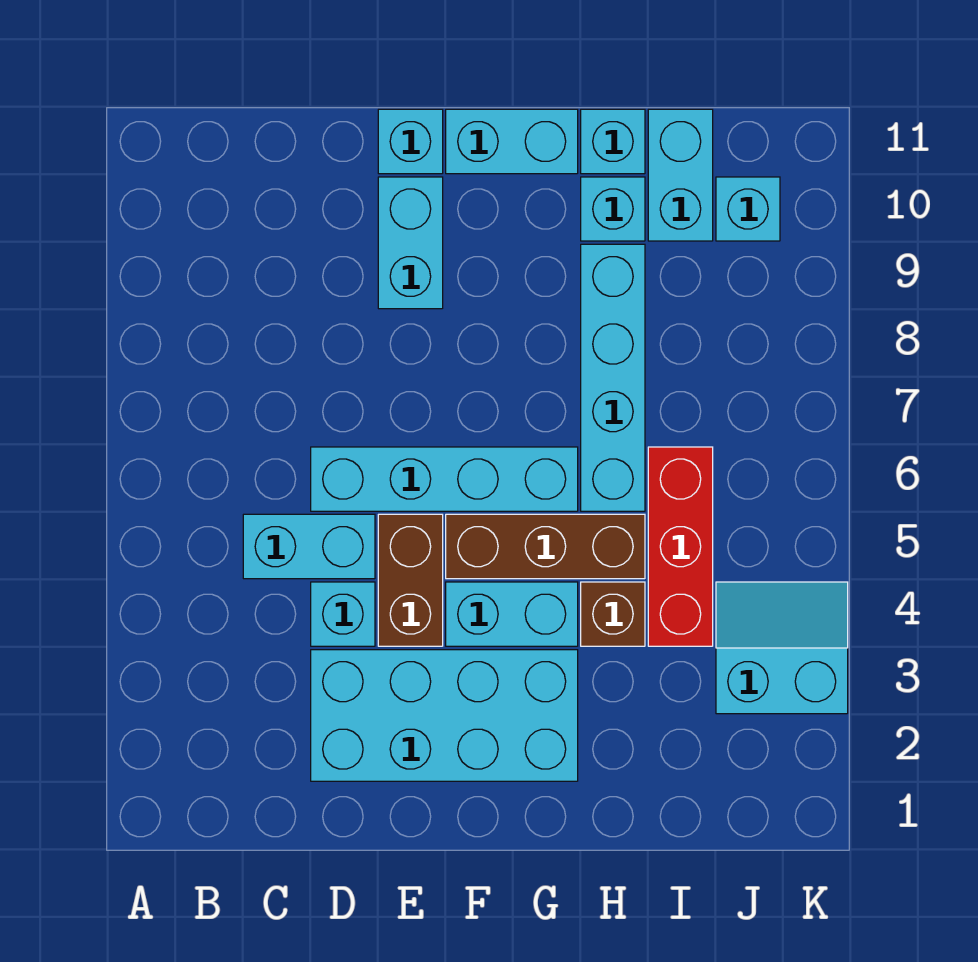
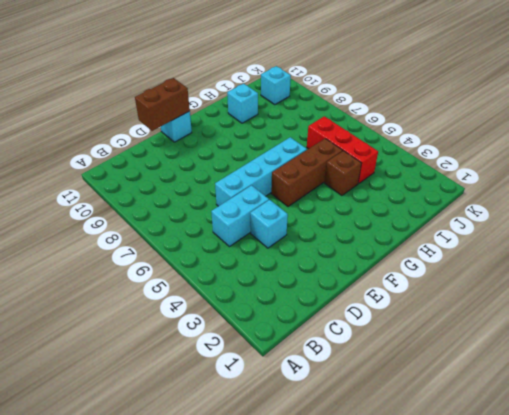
brown 1x2 brick [135,78,190,131] -> brown 1x2 brick turned to [378,514,443,646]
none -> cyan 2x4 brick [311,650,578,781]
none -> cyan 1x2 brick [378,177,443,309]
none -> cyan 1x2 brick [446,582,578,646]

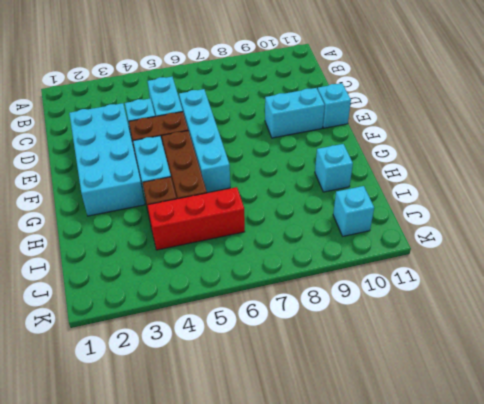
none -> cyan 1x2 brick [446,109,578,174]
none -> cyan 1x4 brick [581,244,645,511]
none -> cyan 1x1 brick [581,109,645,174]

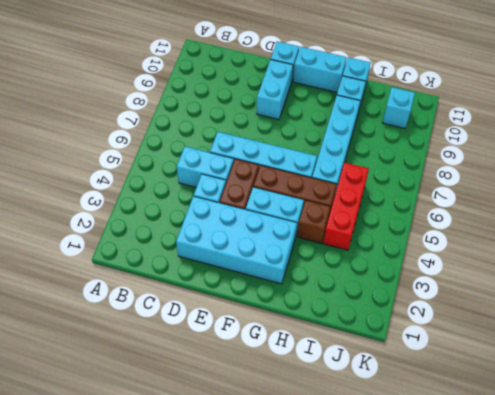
none -> cyan 1x2 brick [648,109,713,241]
none -> cyan 2x2 slope [716,582,848,714]

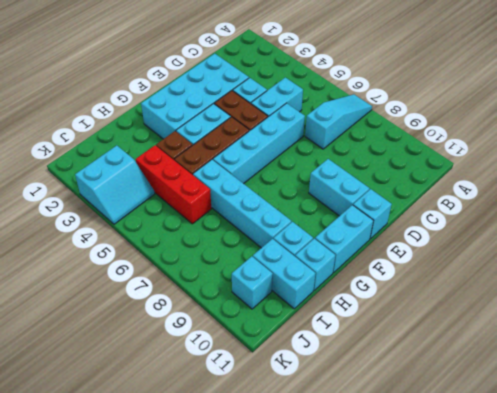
cyan 1x3 slope [305,94,372,149] -> none

